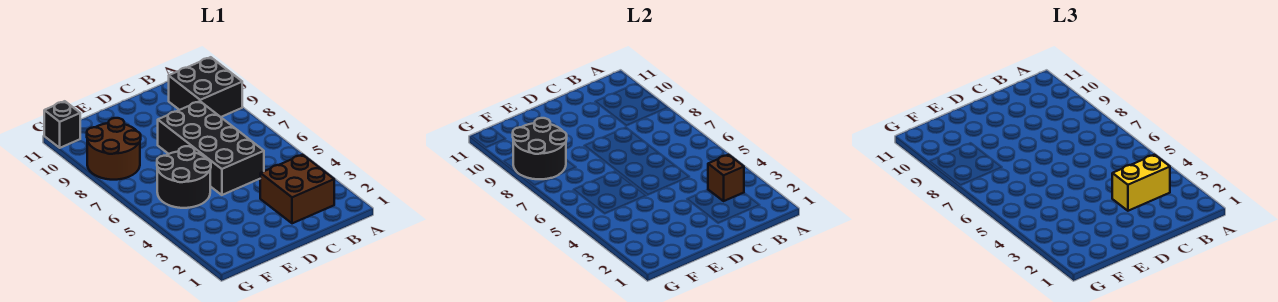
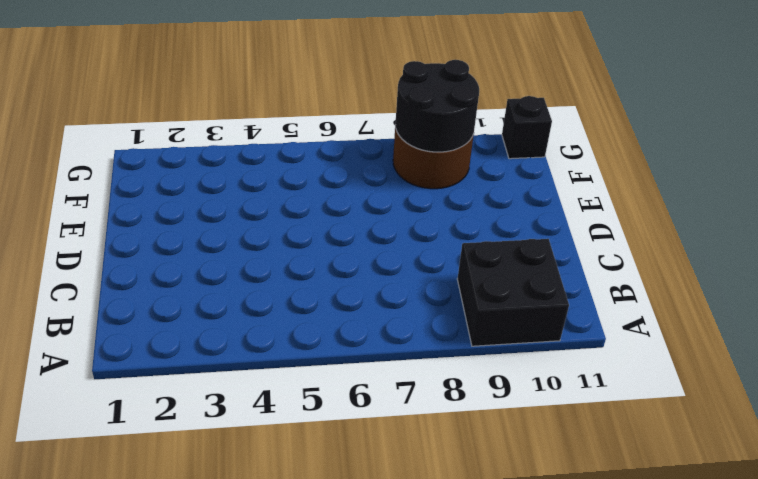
none -> brown 2x2 brick [260,155,334,223]
none -> black 2x4 brick [158,101,264,195]

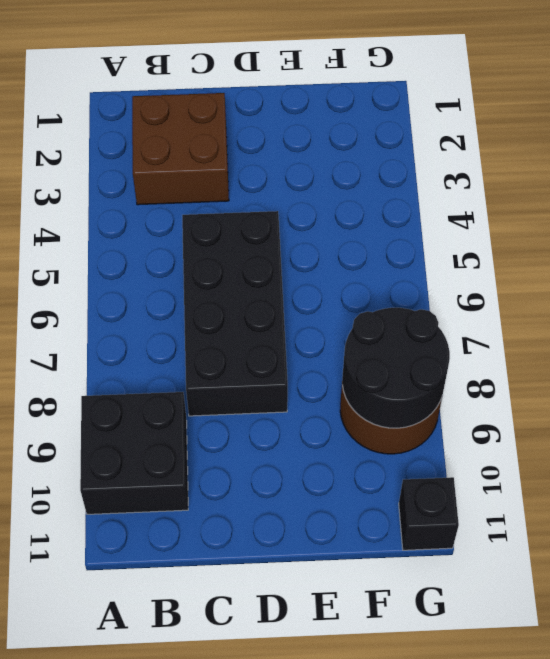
none -> black 2x2 round brick [157,146,211,208]
none -> brown 1x1 brick [708,155,744,201]

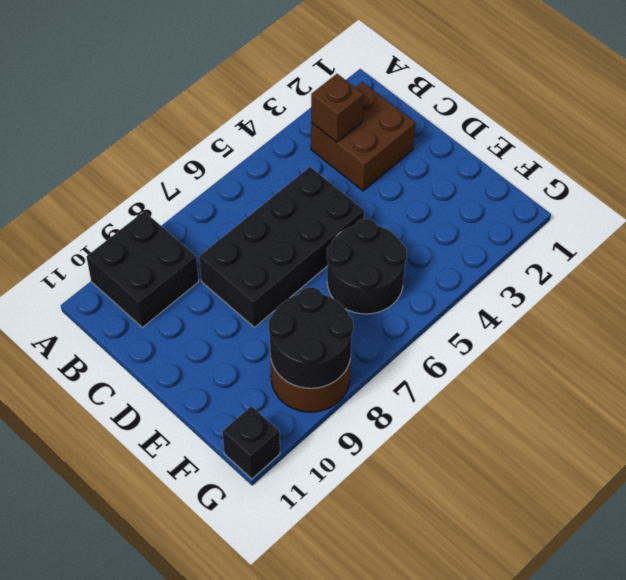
none -> yellow 1x2 brick [1112,155,1170,211]

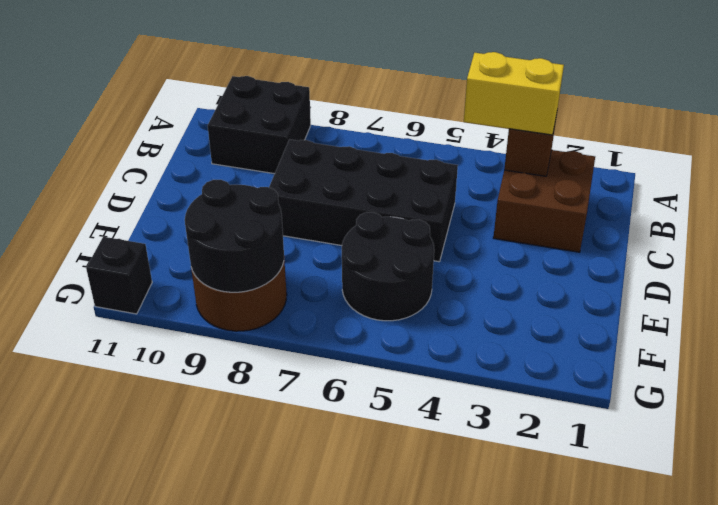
yellow 1x2 brick [464,52,564,135] -> yellow 1x2 brick turned to [1112,155,1170,211]

